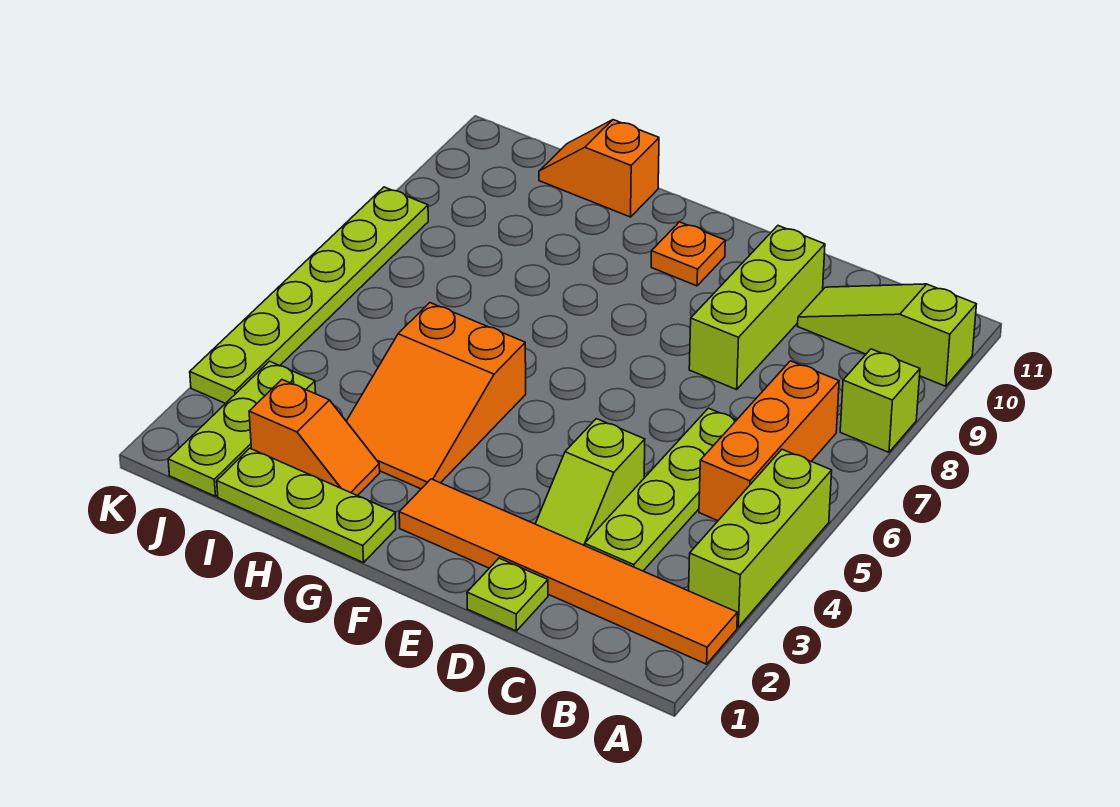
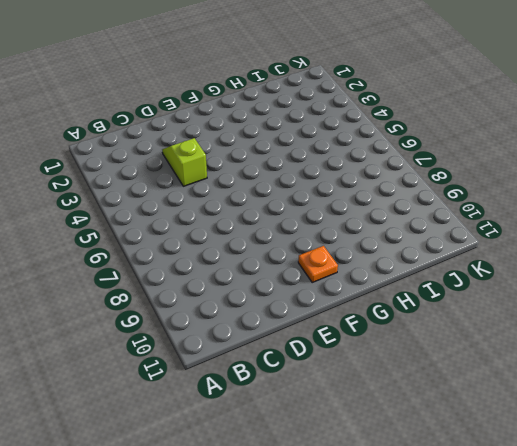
none -> orange 1x6 tile [399,479,737,664]
none -> lime 1x3 brick [689,449,832,627]
none -> lime 1x1 brick [840,349,920,452]

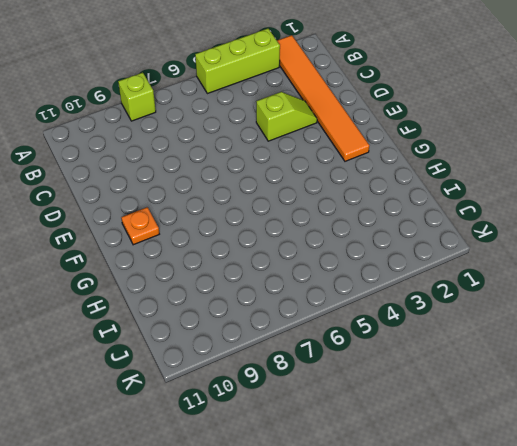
none -> lime 1x3 slope [798,284,976,386]
none -> orange 1x3 brick [699,361,839,521]
none -> lime 1x4 plate [585,408,736,571]

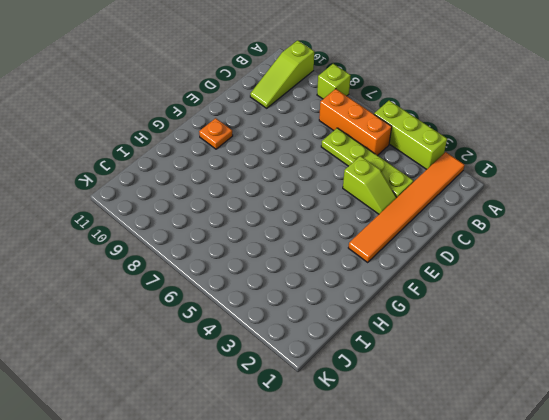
none -> lime 1x1 plate [467,558,548,631]
none -> lime 1x3 brick [689,226,825,389]
none -> lime 1x3 plate [217,448,396,563]

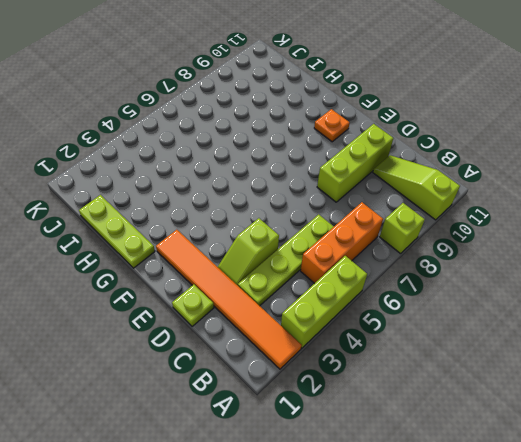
none -> orange 2x3 slope [346,303,526,489]
none -> orange 1x2 slope [249,380,380,496]
none -> orange 1x2 slope [539,120,659,217]

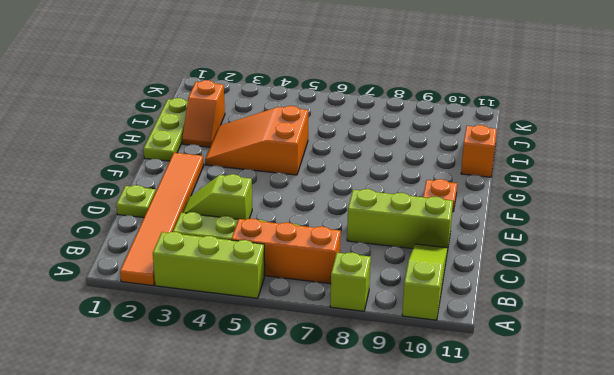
none -> lime 1x3 plate [168,361,316,496]
none -> lime 1x6 plate [190,187,428,404]

